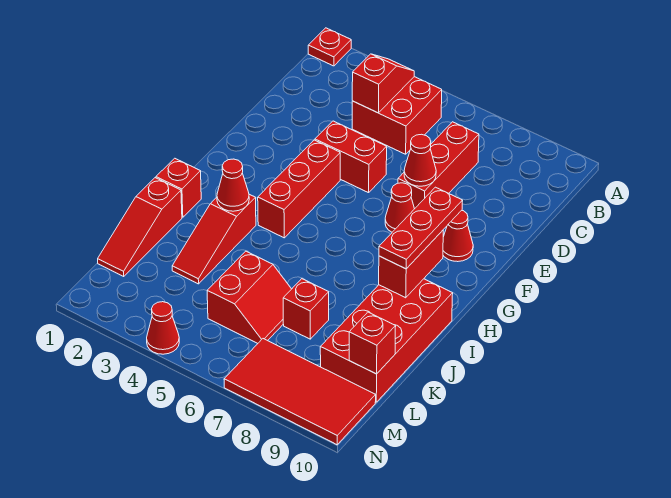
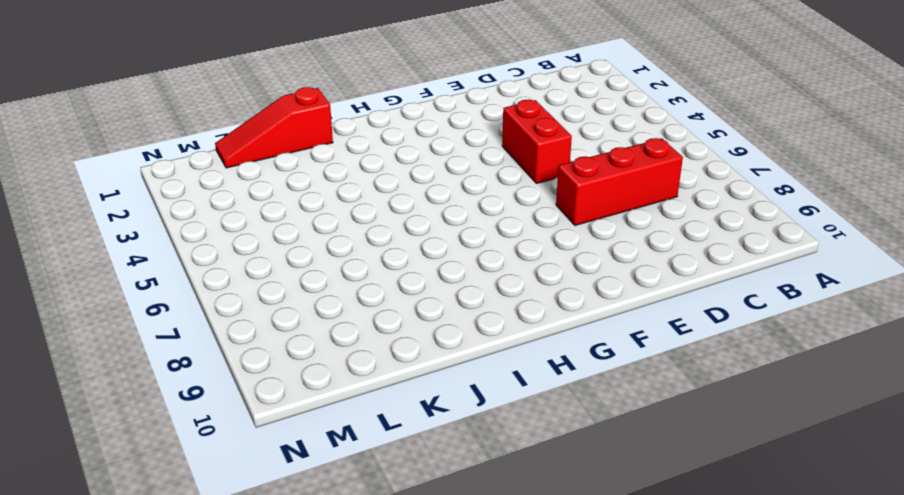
none -> red 1x1 plate [308,28,351,66]
none -> red 2x2 brick [352,77,442,154]
none -> red 1x3 brick [258,140,340,238]

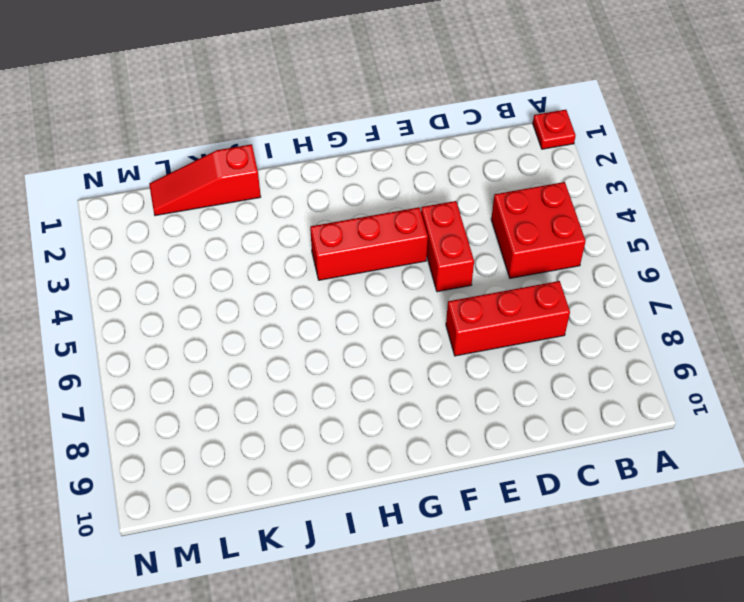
none -> red 1x1 cone [385,183,414,232]
none -> red 1x1 cone [443,210,473,262]
none -> red 1x1 brick [156,158,201,217]

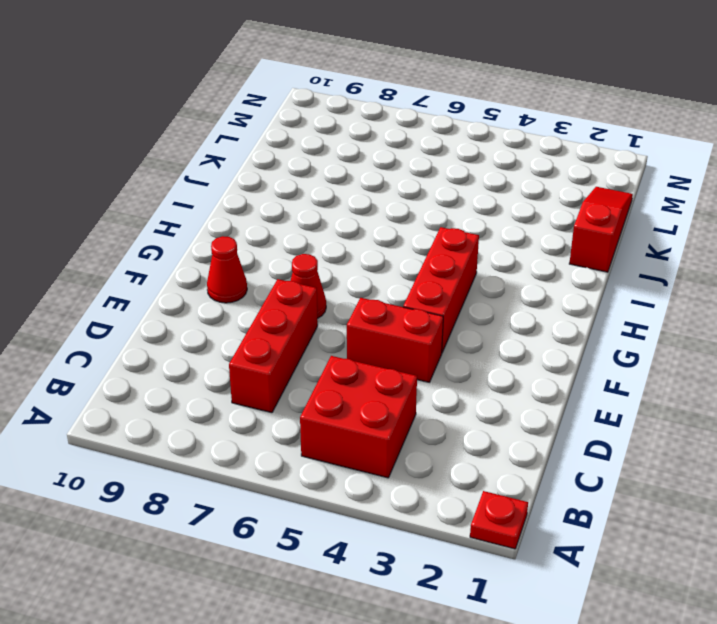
none -> red 1x1 brick [156,158,201,217]
none -> red 1x3 slope [172,194,256,284]
none -> red 2x4 brick [320,279,453,402]

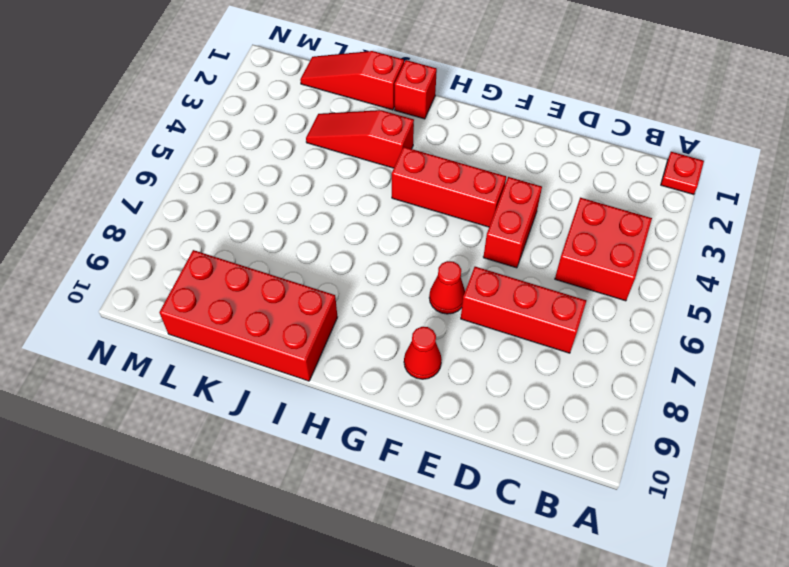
none -> red 2x2 slope [207,251,291,343]
none -> red 1x1 brick [283,279,329,339]
none -> red 2x4 tile [224,339,376,445]

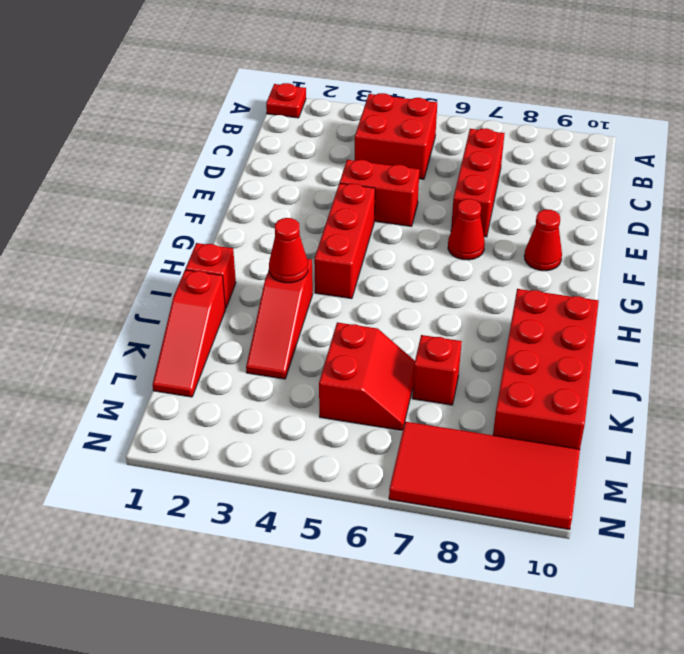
none -> red 1x1 cone [147,302,179,354]
none -> red 1x2 slope [352,54,414,113]
none -> red 1x1 cone [404,134,436,186]

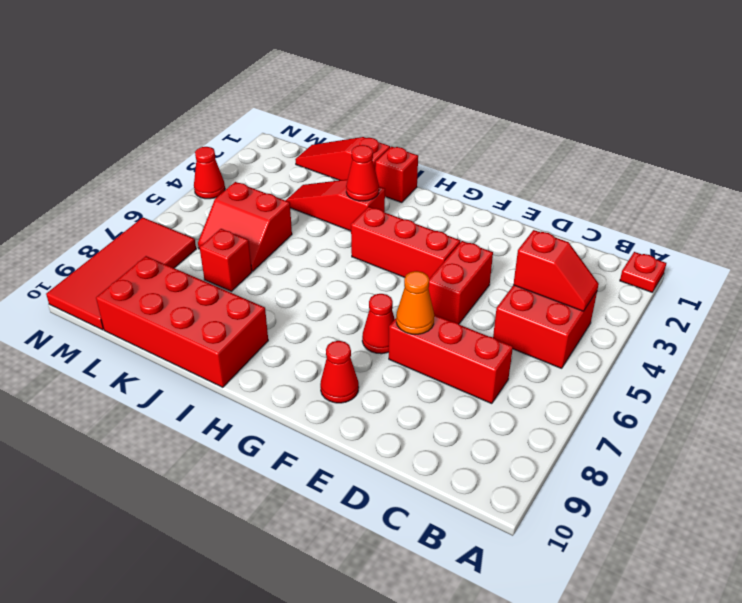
orange 1x1 cone [396,271,434,334] -> red 1x1 cone [404,134,436,186]
none -> red 1x2 brick [379,230,443,298]
none -> red 1x1 brick [349,312,396,374]
none -> red 1x3 plate [379,187,463,269]

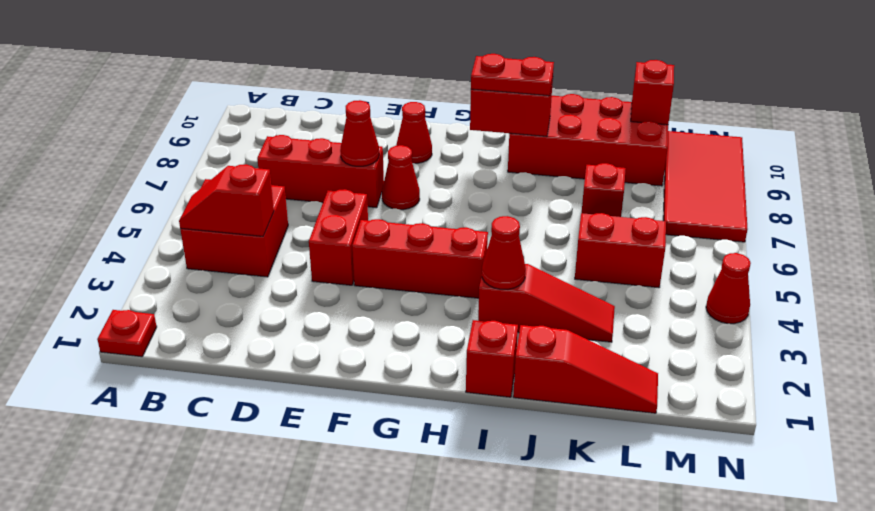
red 1x2 plate [471,54,554,96] -> red 1x3 plate [379,187,463,269]

